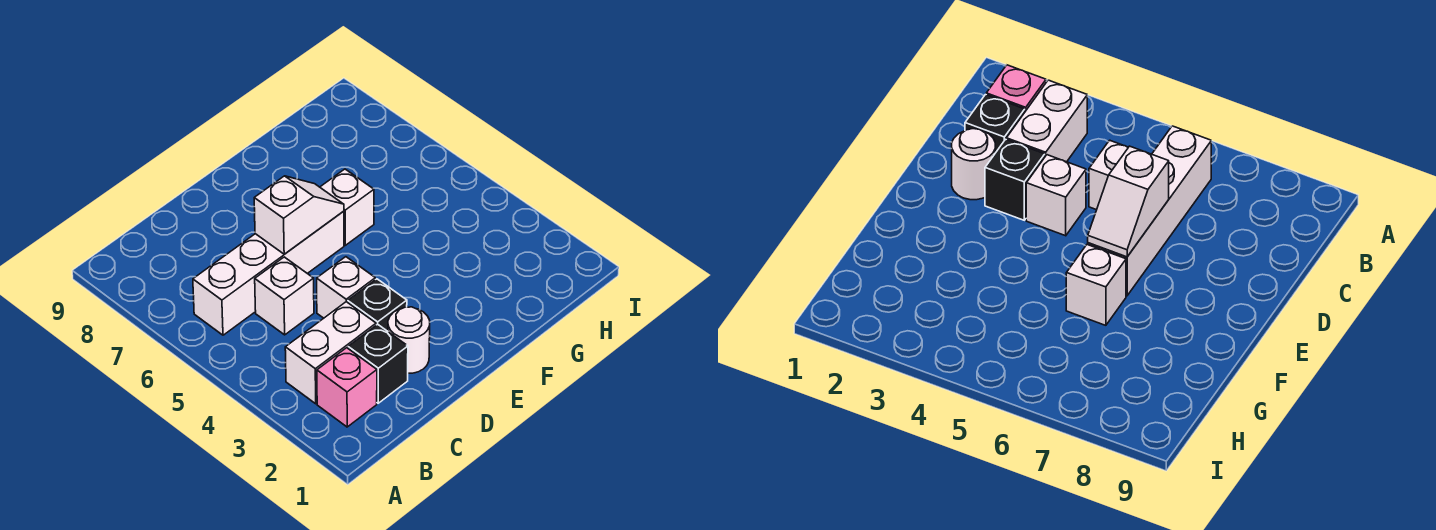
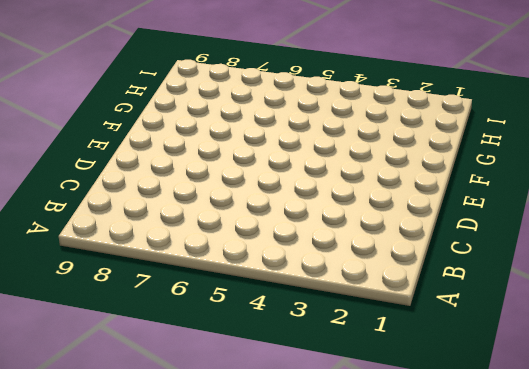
none -> pink 1x1 brick [317,348,377,427]
none -> white 1x2 brick [285,302,376,404]

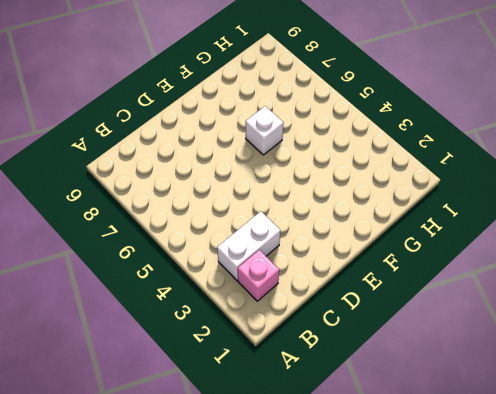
none -> white 1x4 brick [193,211,344,335]
none -> black 1x1 brick [348,324,408,403]

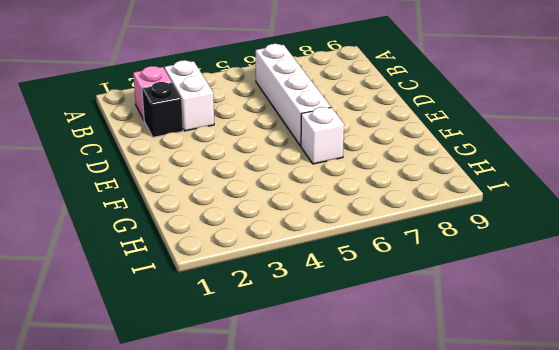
none -> white 1x1 brick [255,257,314,335]
none -> white 1x1 round brick [388,307,430,373]

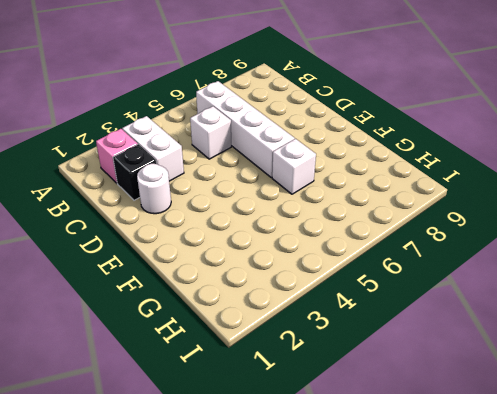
none -> black 1x1 brick [348,279,407,331]
none -> white 1x1 brick [317,257,375,318]

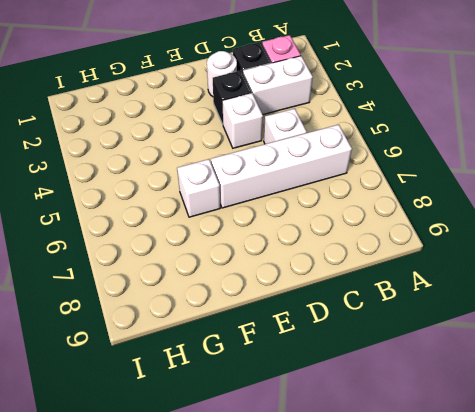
none -> white 1x2 slope [254,176,344,254]

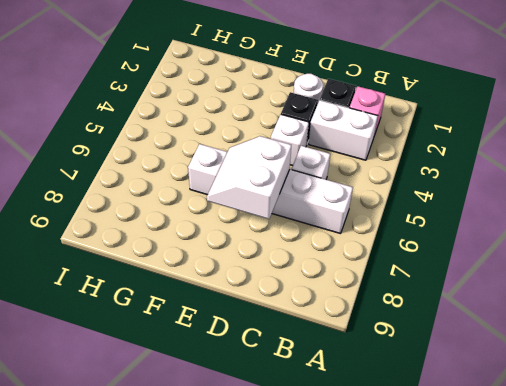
white 2x2 slope [207,136,291,219] -> white 1x2 slope [254,176,344,254]

